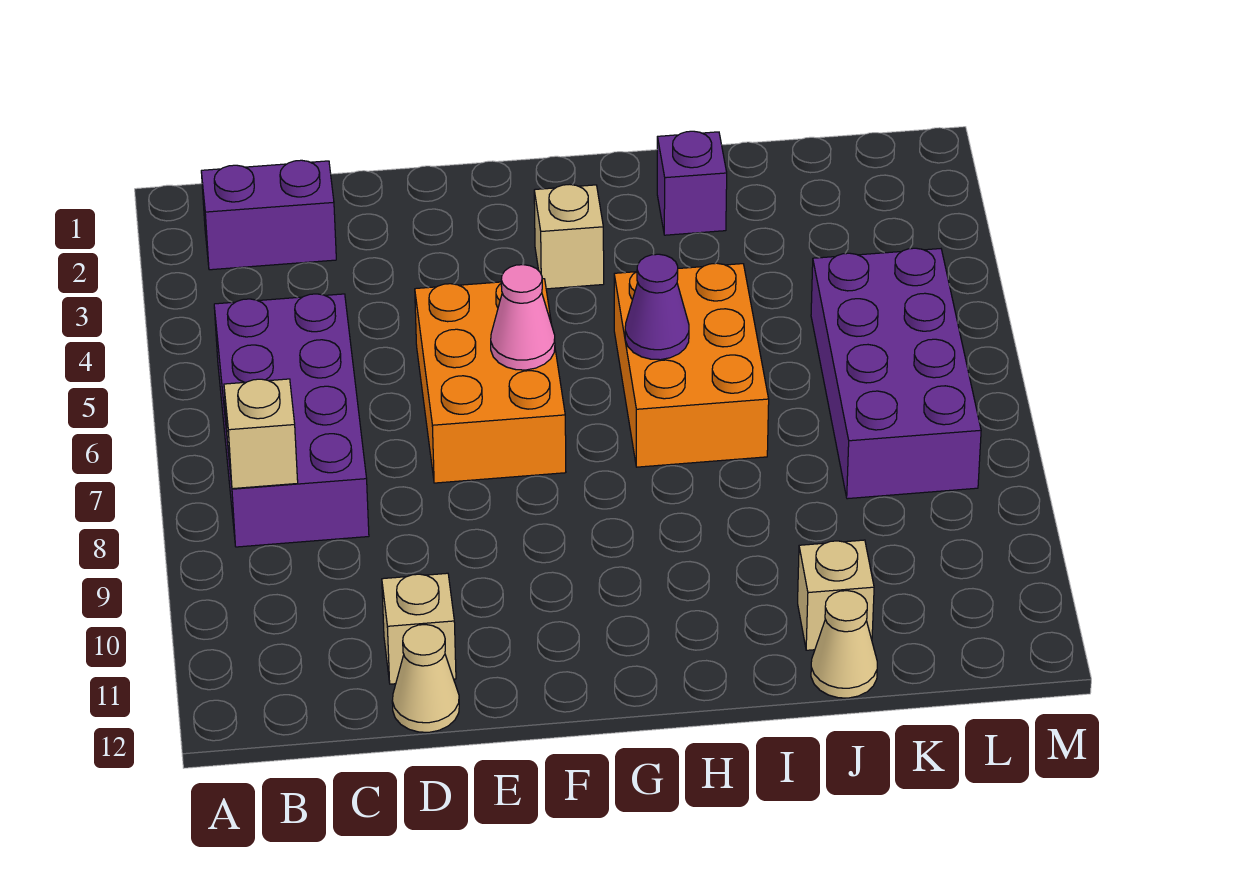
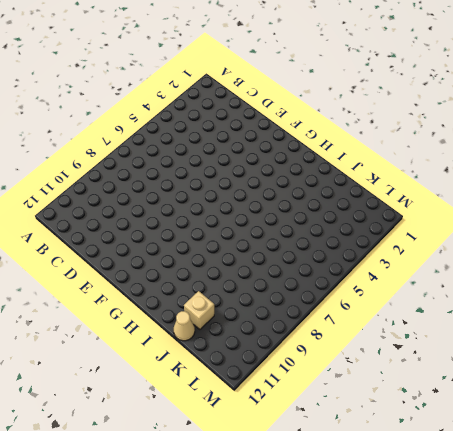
none -> purple 1x2 brick [201,160,336,270]
none -> purple 2x4 brick [214,294,369,547]
none -> tan 1x1 brick [382,573,456,684]

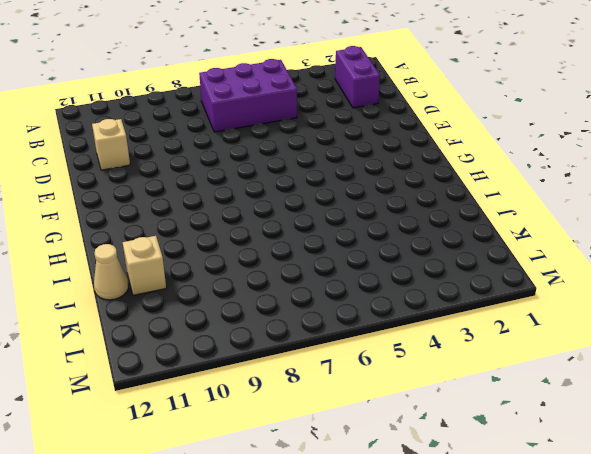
purple 2x3 brick [199,59,297,132] -> purple 2x4 brick [214,294,369,547]
none -> tan 1x1 cone [392,625,459,732]
none -> orange 2x3 brick [415,279,566,483]
none -> tan 1x1 brick [534,185,604,289]

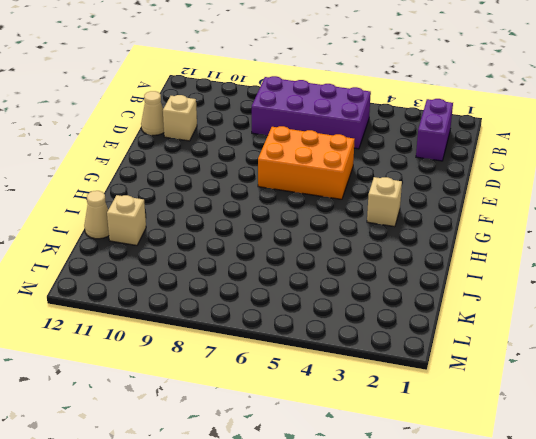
none -> orange 2x3 brick [614,263,769,467]
none -> purple 1x1 brick [657,131,727,235]
none -> purple 2x4 brick [811,248,981,499]

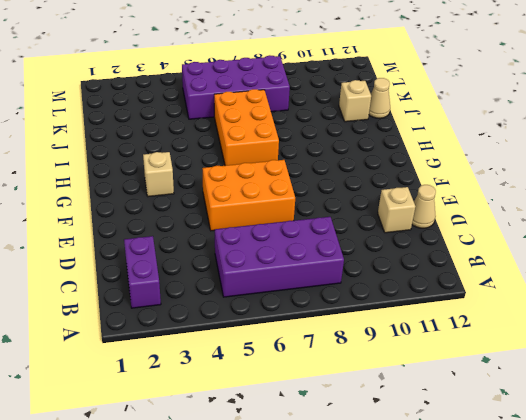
orange 2x3 brick [214,89,279,166] -> orange 2x3 brick turned to [614,263,769,467]
none -> purple 1x1 brick [657,131,727,235]
none -> tan 1x1 brick [224,379,298,489]
none -> pink 1x1 cone [491,265,555,370]

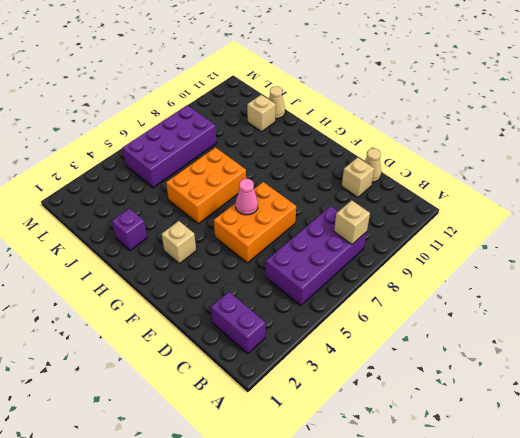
none -> purple 1x1 cone [625,254,689,360]

